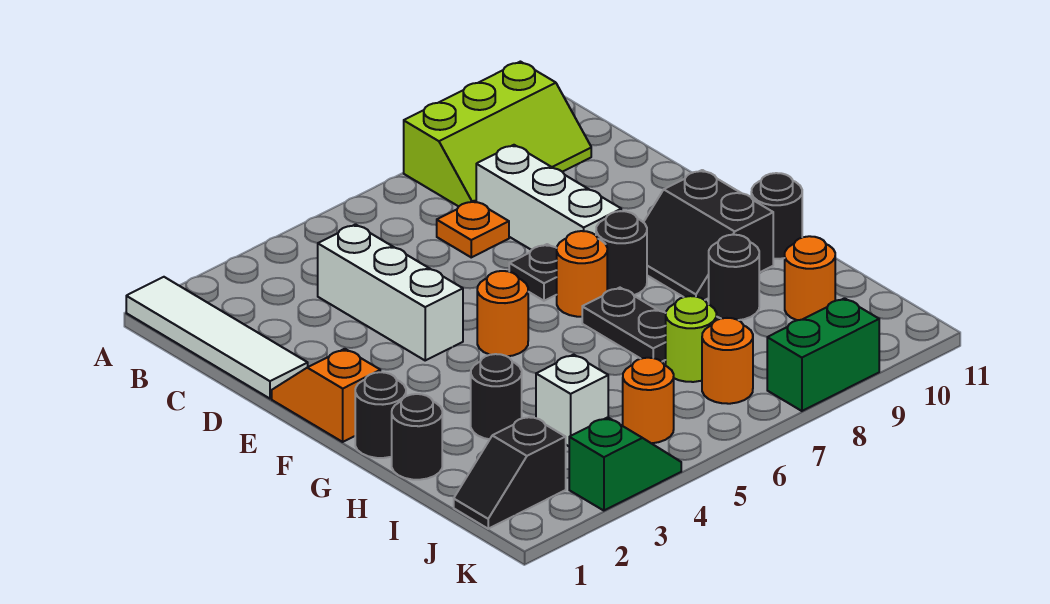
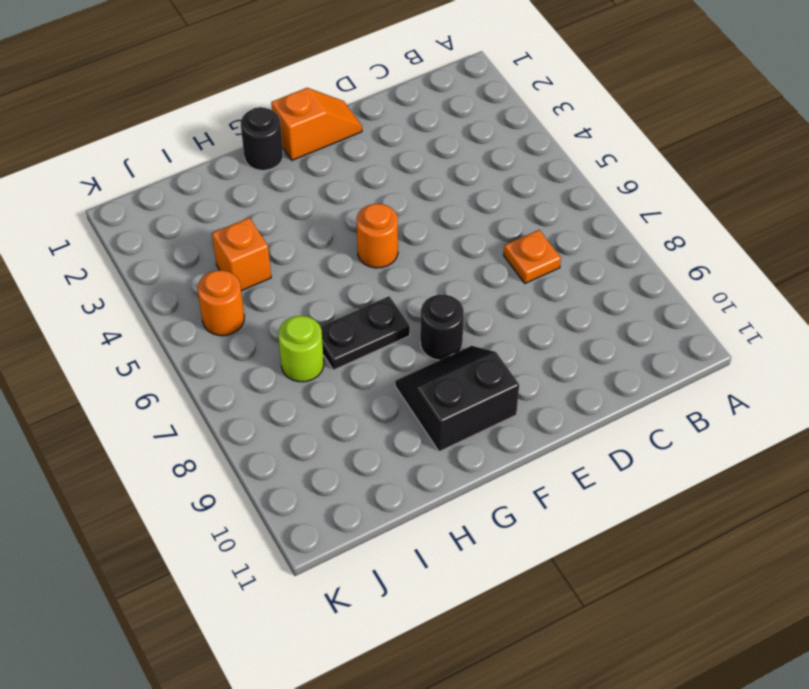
orange 1x1 brick [212,218,271,291] -> white 1x1 brick [536,355,608,446]
none -> white 1x4 tile [126,277,308,399]
none -> lime 2x3 slope [404,62,591,207]
none -> white 1x3 brick [318,224,463,360]

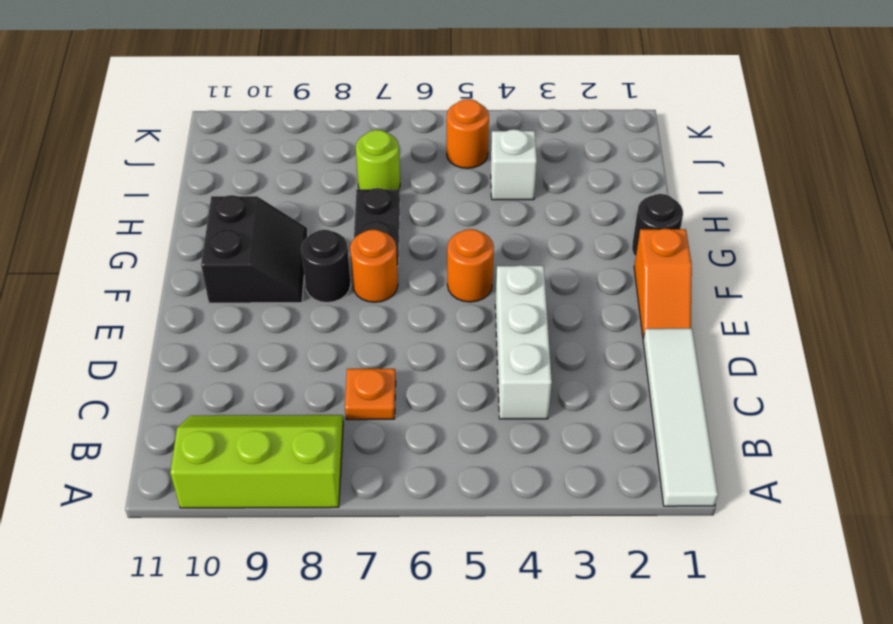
none -> white 1x3 brick [476,145,621,250]
none -> black 1x1 plate [509,244,557,301]
none -> black 1x1 round brick [751,173,802,259]

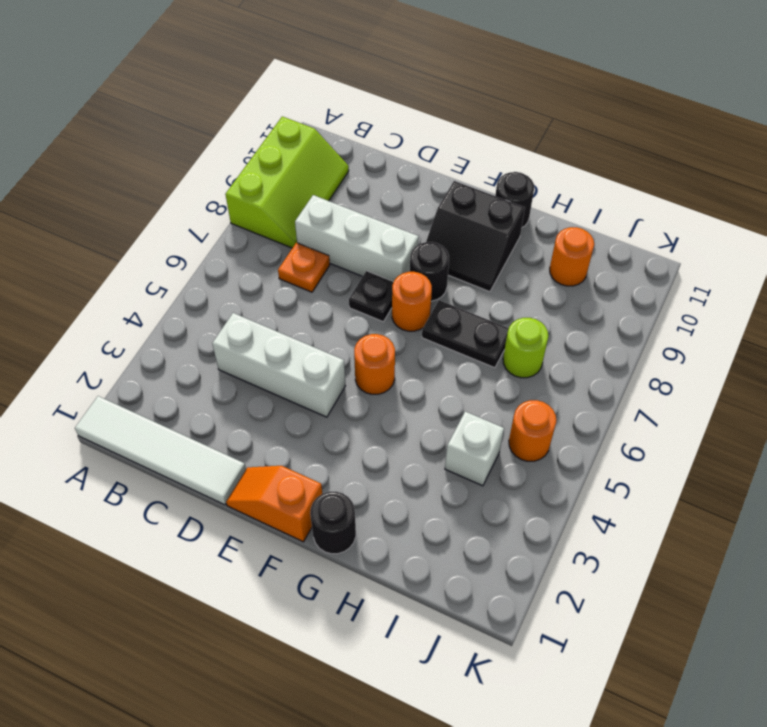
none -> black 1x1 round brick [392,394,442,480]
none -> black 1x1 round brick [471,354,522,439]
none -> black 1x1 round brick [709,235,759,320]

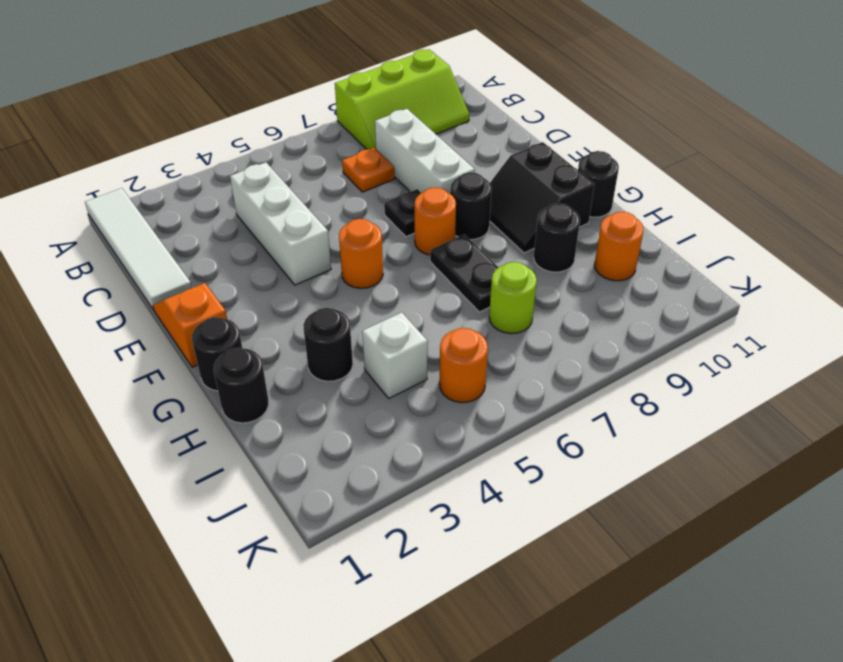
none -> black 1x2 slope [454,416,566,529]
none -> orange 1x1 round brick [702,318,753,404]
none -> green 1x2 slope [569,417,681,511]

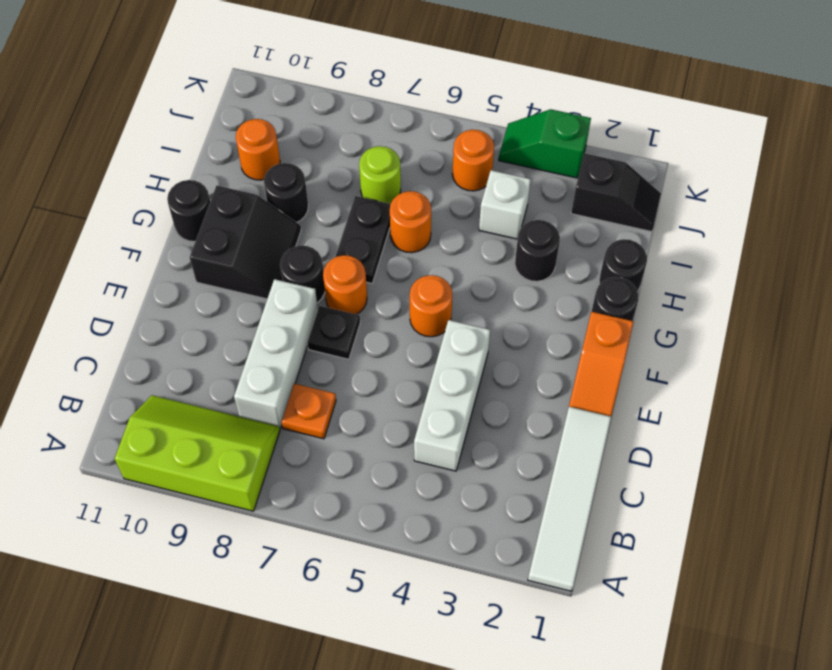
orange 1x1 round brick [390,191,431,253] -> orange 1x1 round brick moved to [702,318,753,404]
none -> green 1x2 brick [767,298,879,411]

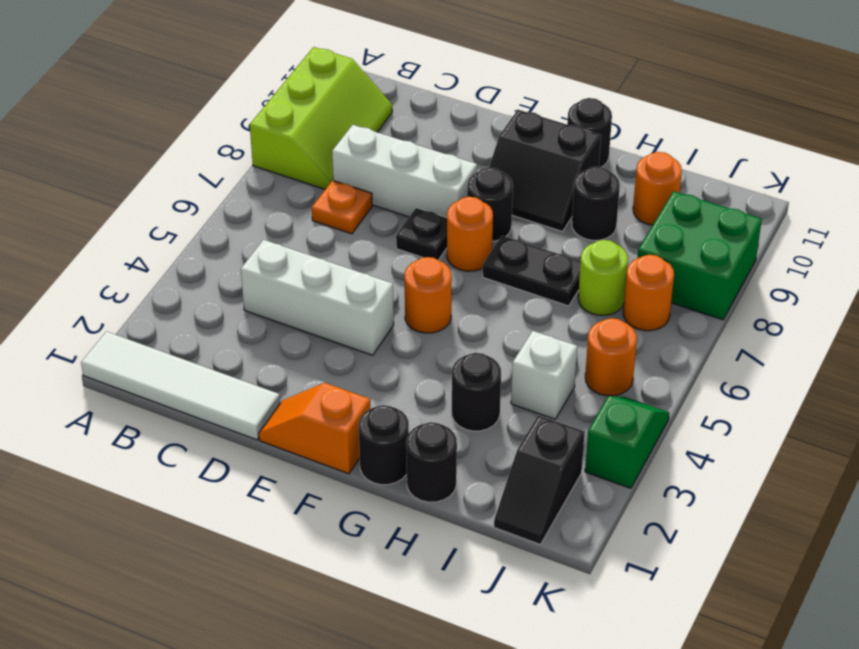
green 2x2 brick [638,191,762,320] -> green 1x2 brick [767,298,879,411]

